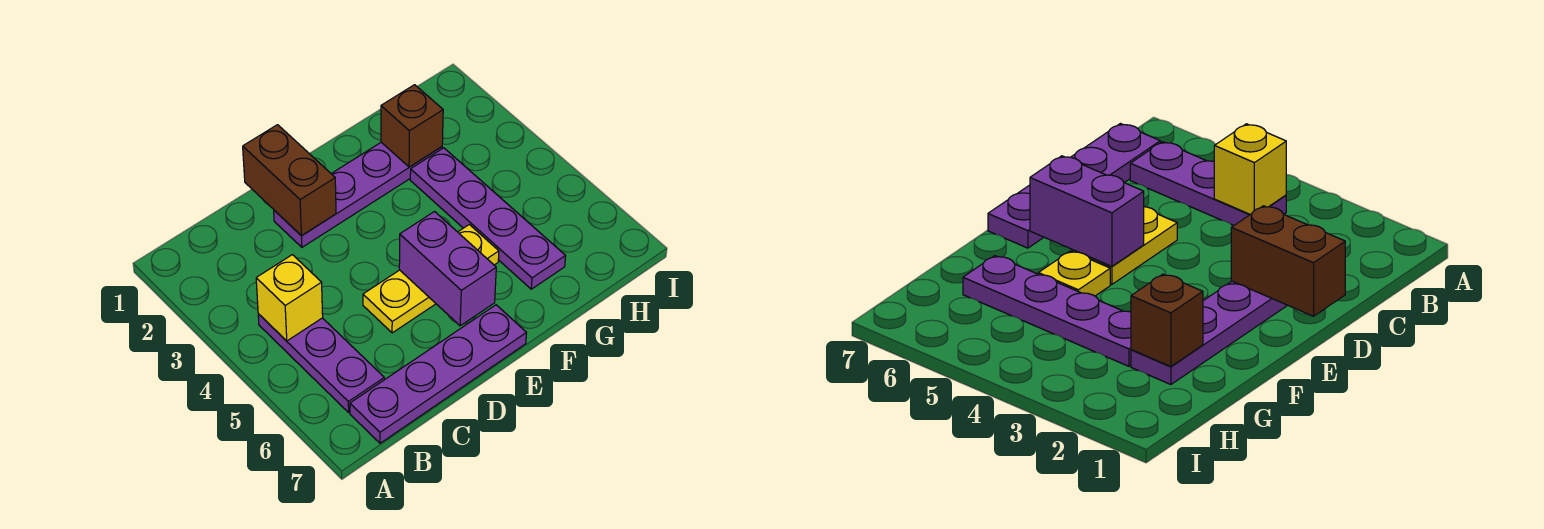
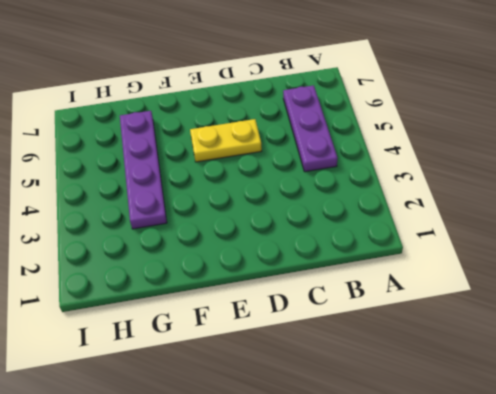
none -> purple 1x4 plate [350,305,526,443]
none -> purple 1x4 plate [274,142,442,247]

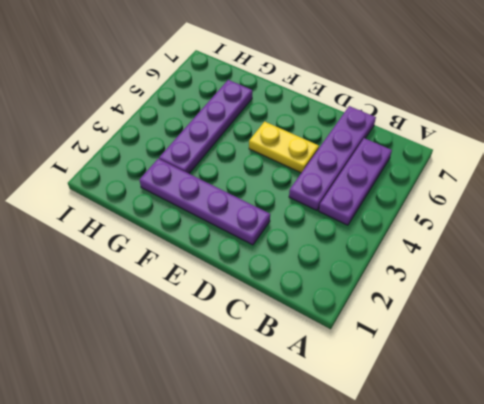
purple 1x4 plate [289,106,376,210] -> purple 1x4 plate turned to [350,305,526,443]
none -> yellow 1x1 plate [458,225,499,265]
none -> yellow 1x1 brick [256,255,323,341]

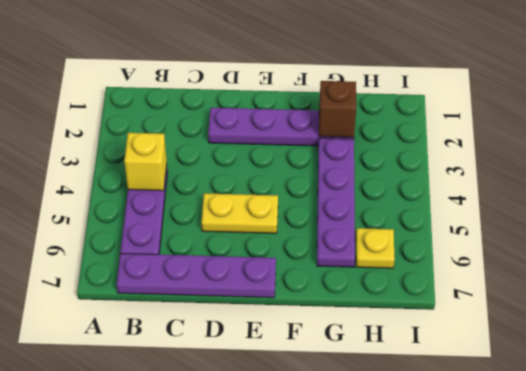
yellow 1x1 plate [356,228,395,268] -> yellow 1x1 plate moved to [458,225,499,265]
none -> brown 1x2 brick [243,125,336,236]
none -> purple 1x2 brick [399,212,496,326]

